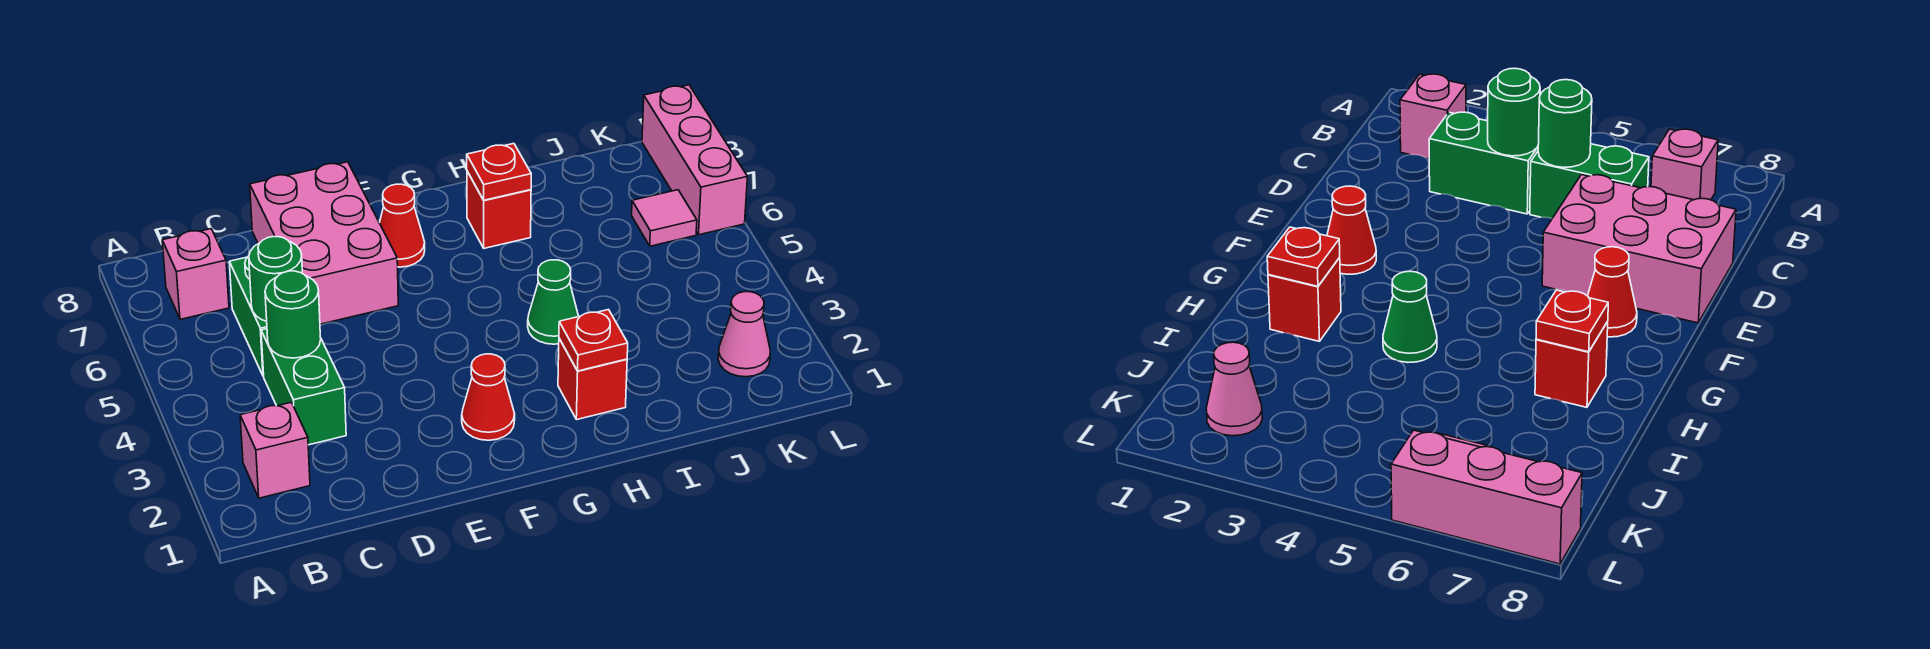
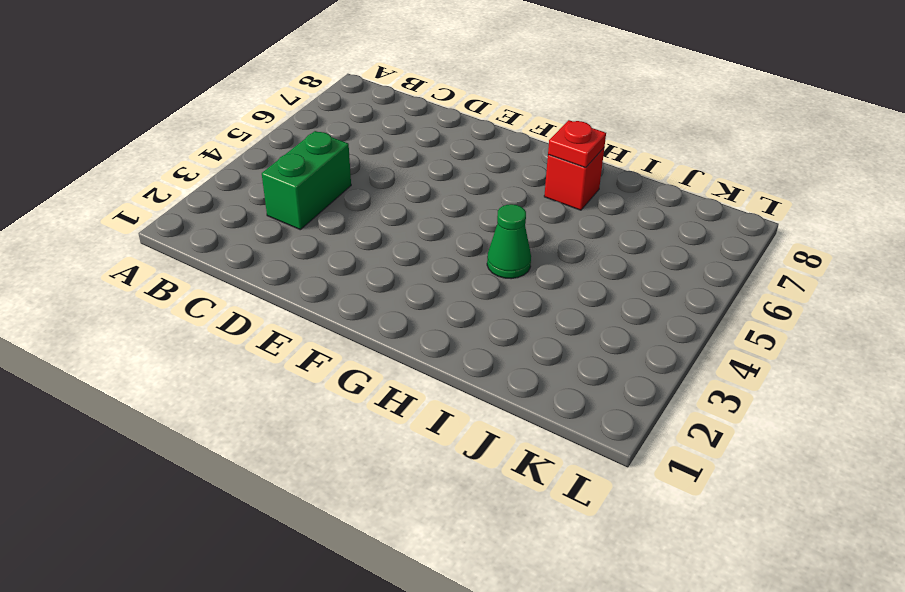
none -> pink 1x1 brick [240,402,310,498]
none -> pink 1x1 brick [162,229,229,319]
none -> green 1x2 brick [229,257,267,376]

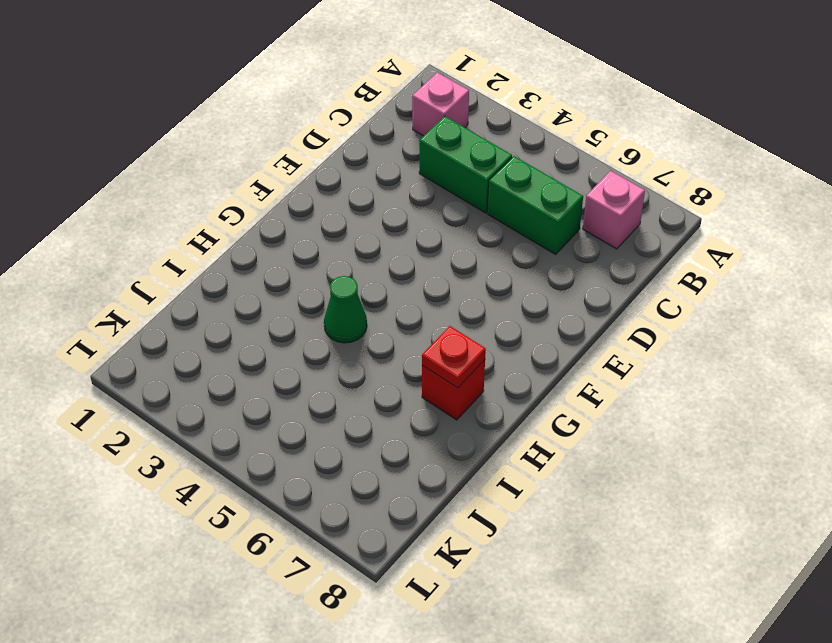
none -> pink 2x3 brick [250,162,398,324]
none -> red 1x1 cone [462,354,515,440]
none -> red 1x1 cone [380,184,425,267]

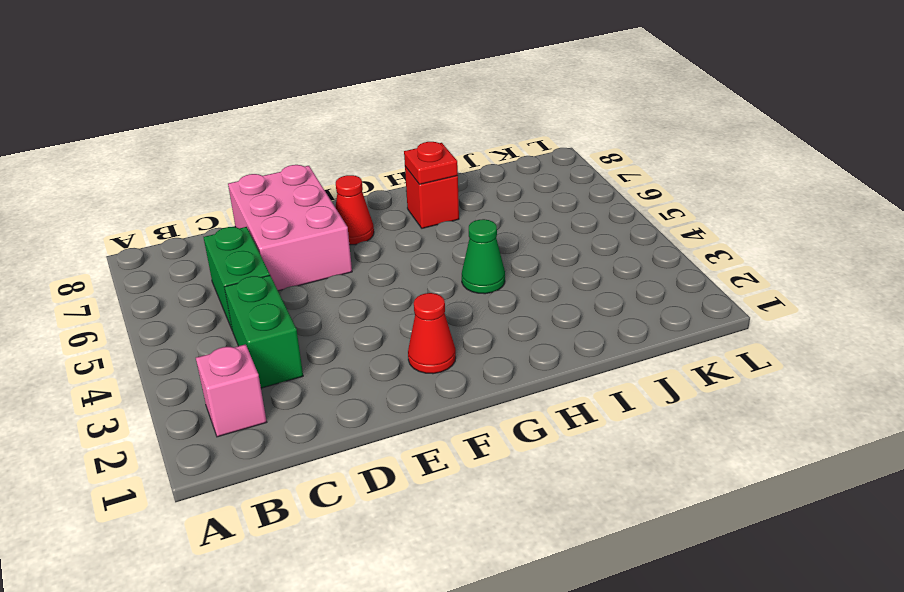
none -> pink 1x1 brick [162,229,229,319]
none -> red 1x1 brick [558,339,627,420]
none -> pink 1x1 cone [718,292,770,377]

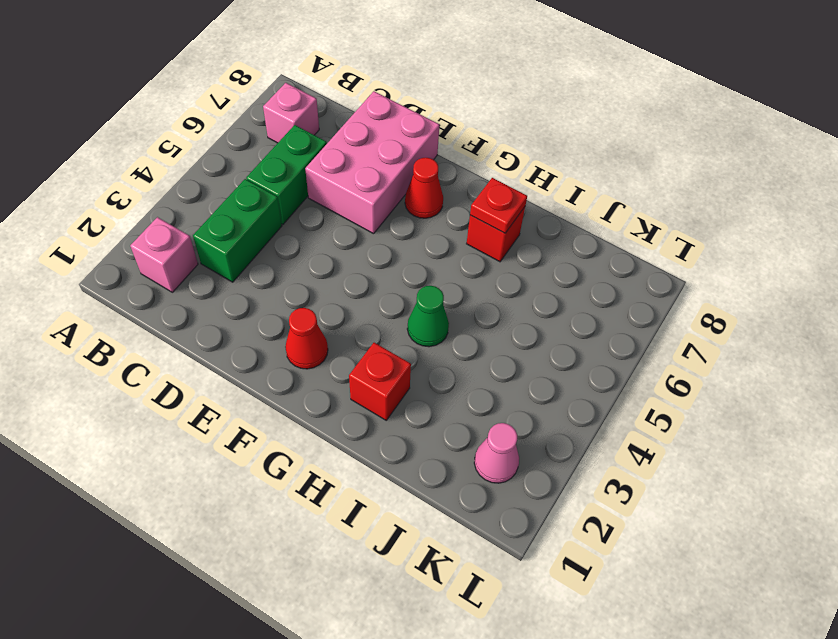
none -> pink 1x1 tile [632,190,697,246]
none -> pink 1x3 brick [642,85,747,235]
none -> green 1x1 round brick [265,271,321,358]

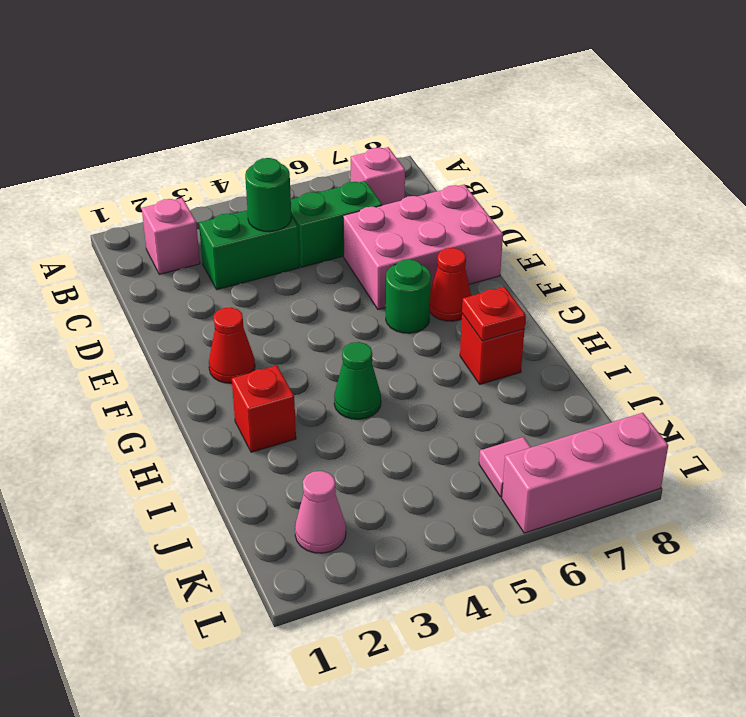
green 1x1 round brick [386,259,431,333] -> green 1x1 round brick moved to [249,237,302,321]
none -> red 1x1 plate [559,310,628,371]

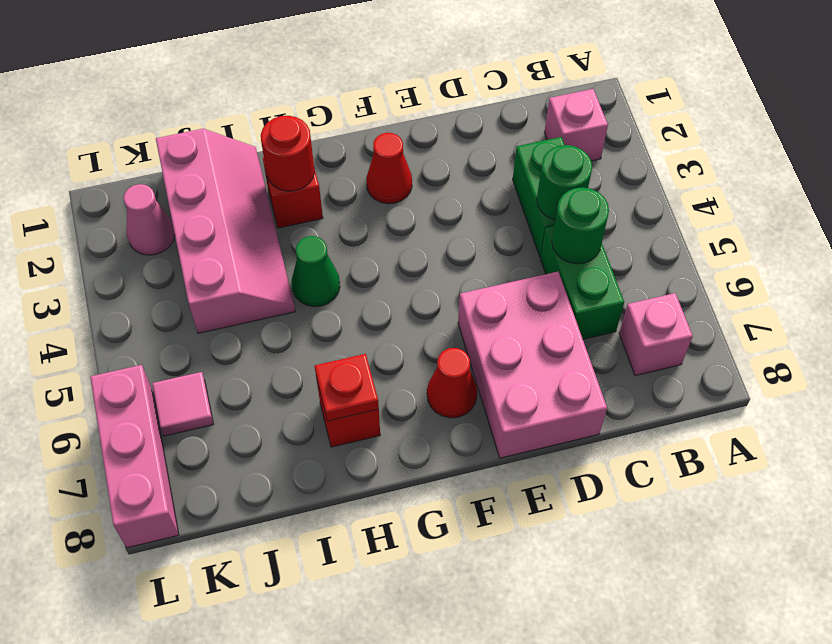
red 1x1 round brick [261,116,314,191] -> red 1x1 plate [559,310,628,371]
pink 2x4 slope [156,129,295,333] -> none

